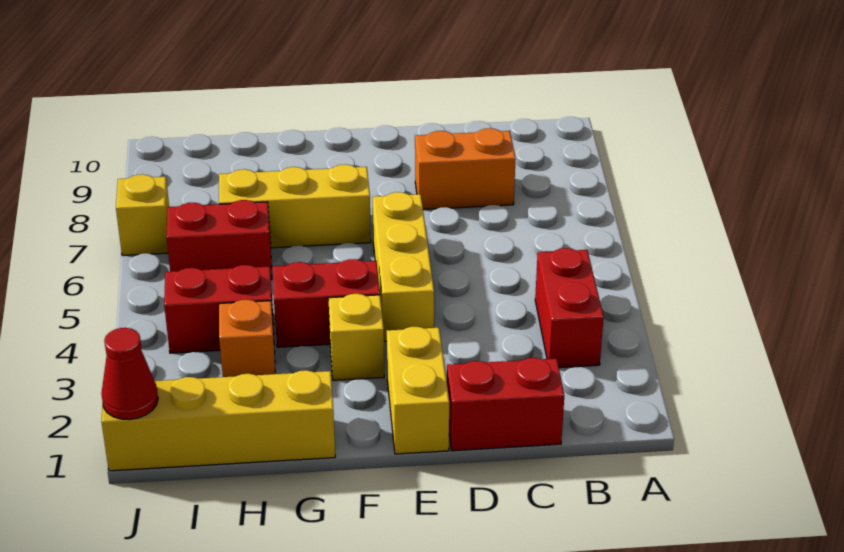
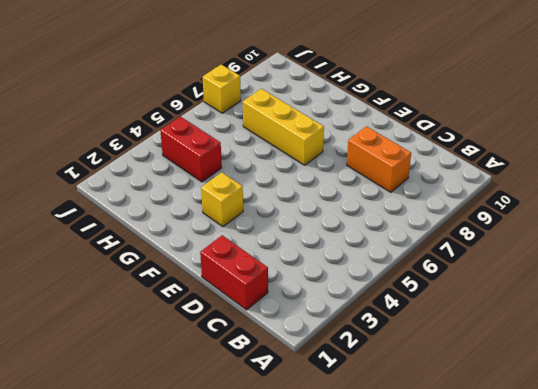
none -> red 1x2 brick [535,248,604,368]
none -> yellow 1x2 brick [387,327,449,454]
none -> yellow 1x3 brick [373,192,434,341]

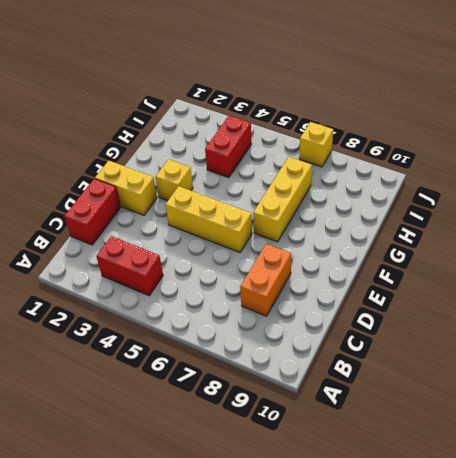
none -> red 1x2 brick [273,259,380,347]
none -> yellow 1x4 brick [101,370,335,471]
none -> orange 1x1 brick [219,300,275,377]

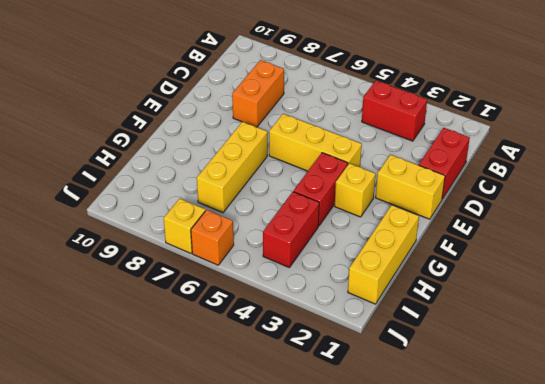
yellow 1x3 brick [348,205,419,304] -> yellow 1x4 brick [101,370,335,471]
orange 1x1 brick [191,210,234,265] -> orange 1x1 brick moved to [219,300,275,377]
none -> red 1x2 brick [166,200,272,280]
none -> red 1x1 cone [101,328,158,420]

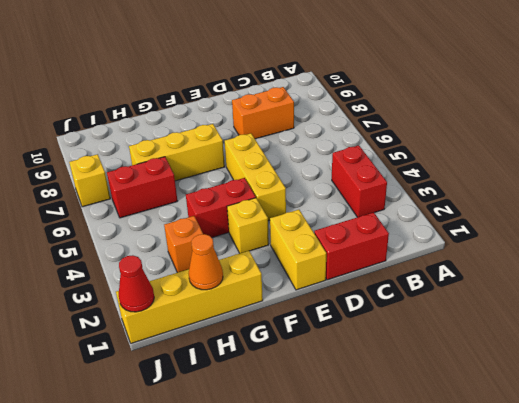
orange 1x1 cone [188,234,223,290] -> none
none -> red 1x2 brick [164,265,274,353]

